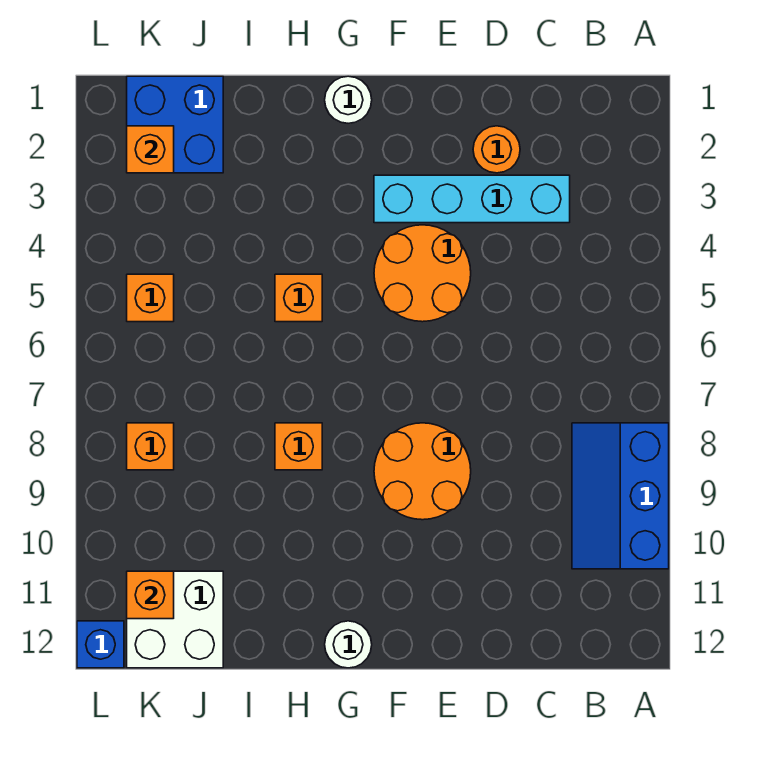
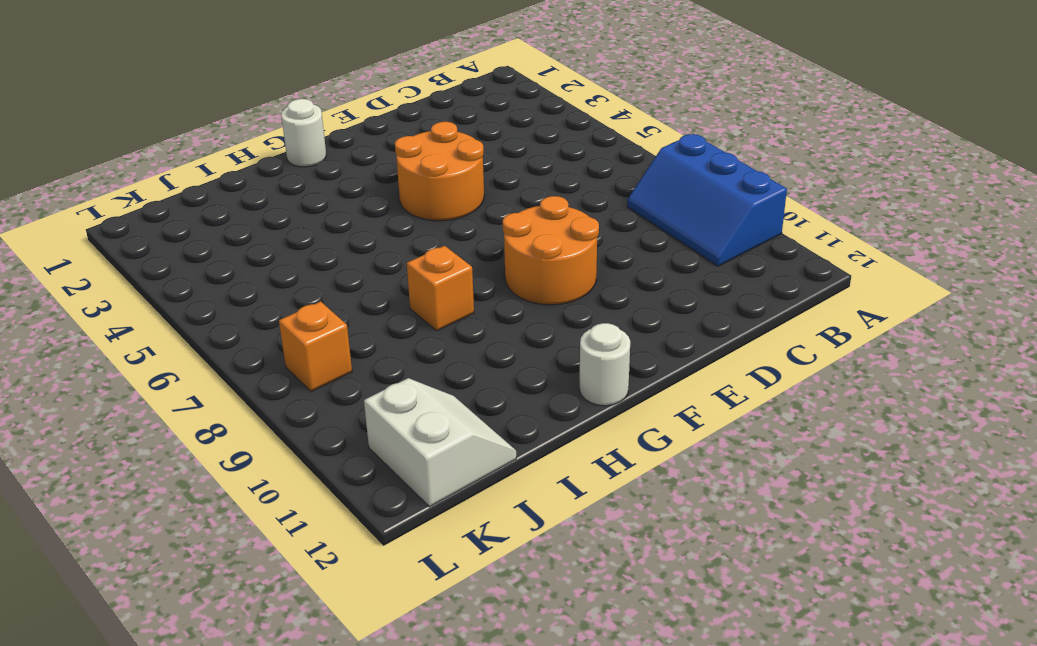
white 2x2 slope [364,378,516,507] -> white 2x2 brick [127,571,223,668]
none -> cyan 1x4 brick [374,175,570,223]
none -> orange 1x1 round brick [473,126,520,173]
none -> orange 1x1 brick [275,274,322,322]

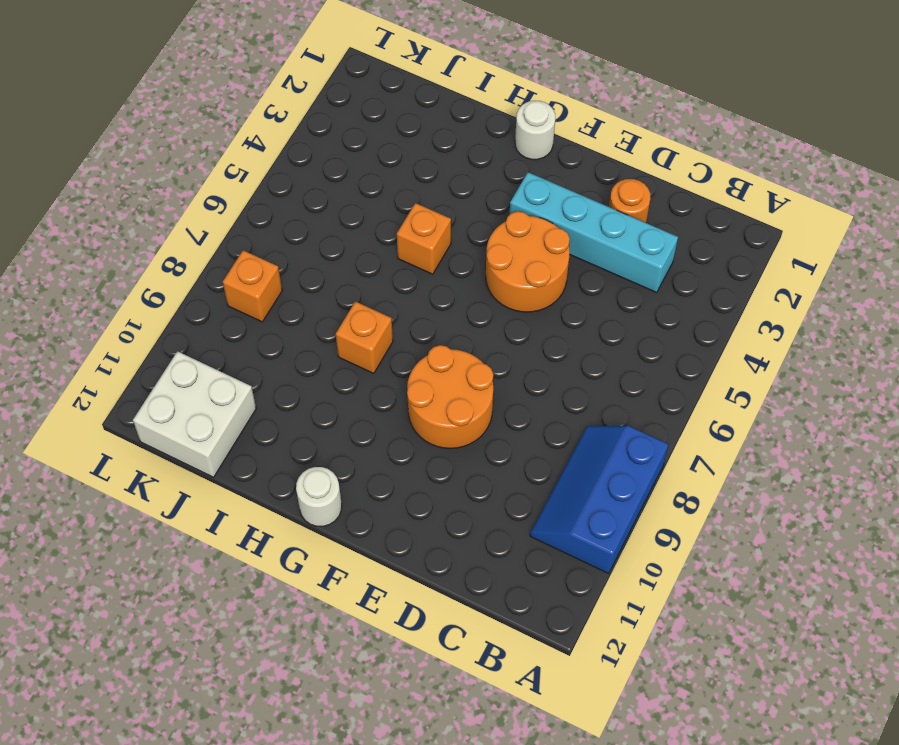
none -> blue 2x2 brick [127,76,223,173]
none -> orange 1x1 brick [127,274,174,322]
none -> blue 1x1 brick [77,621,124,668]

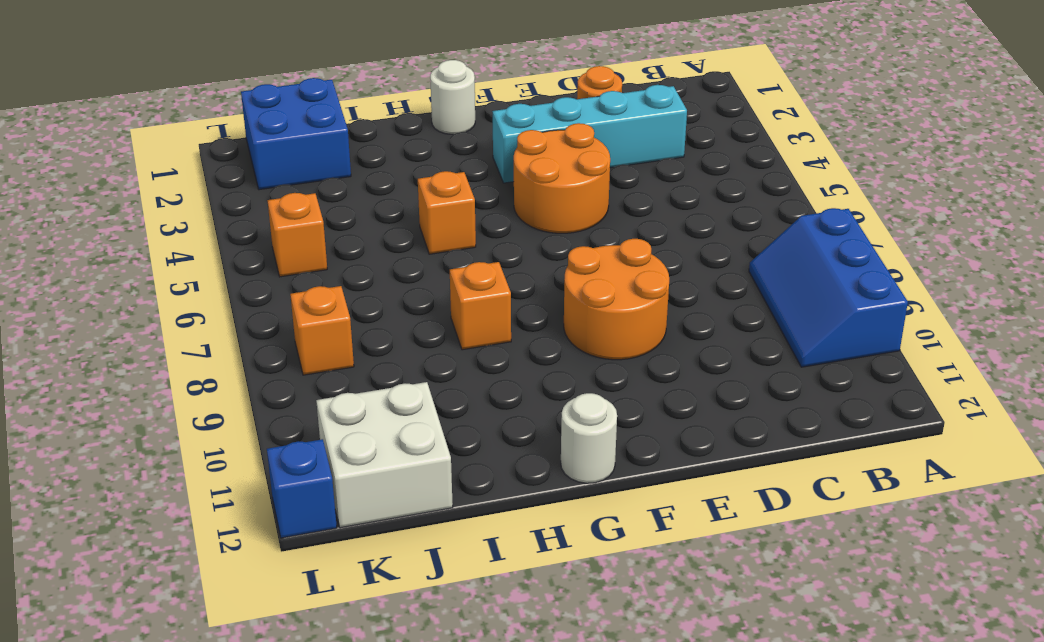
none -> orange 1x1 brick [127,126,174,173]
none -> orange 1x1 brick [127,571,174,619]

